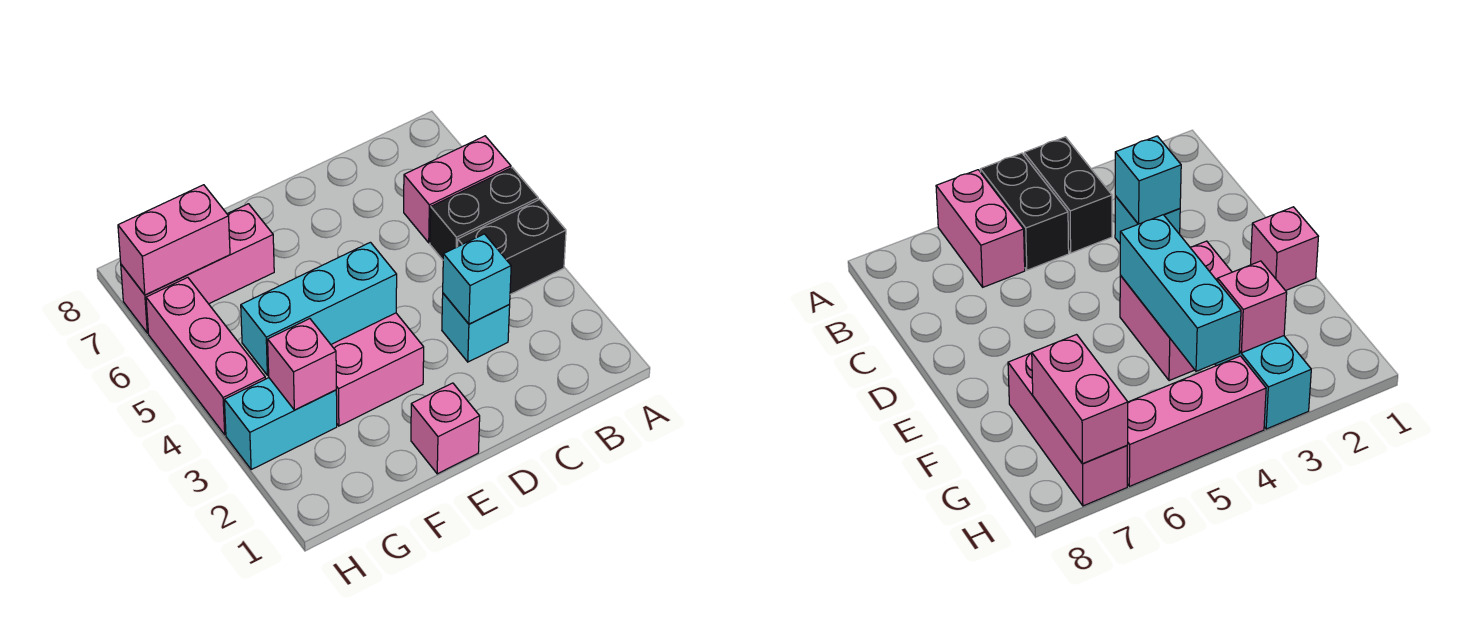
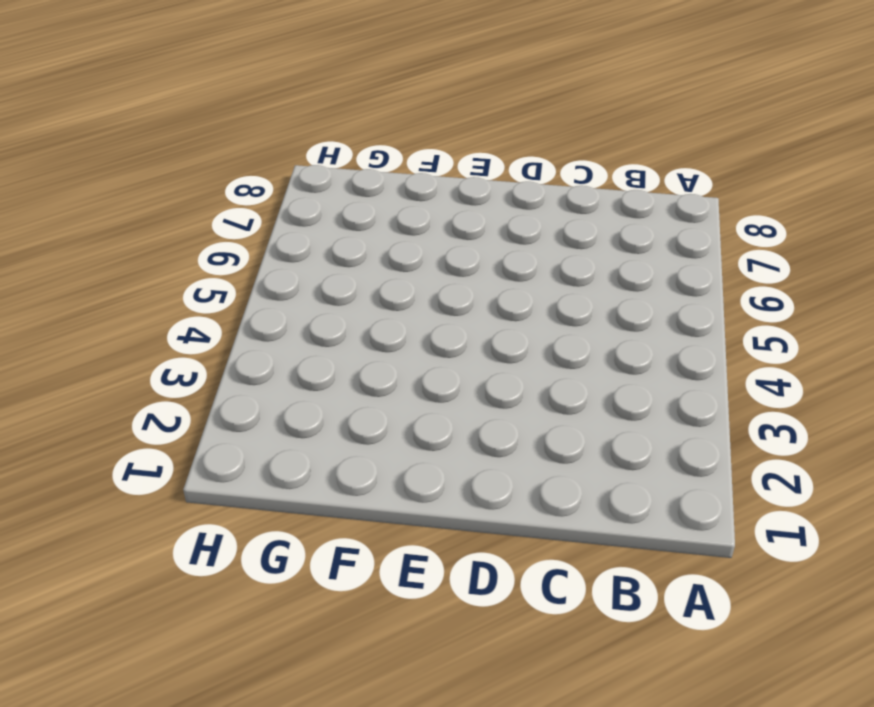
none -> black 1x2 brick [458,200,566,294]
none -> black 1x2 brick [430,168,538,260]
none -> pink 1x2 brick [404,136,511,243]

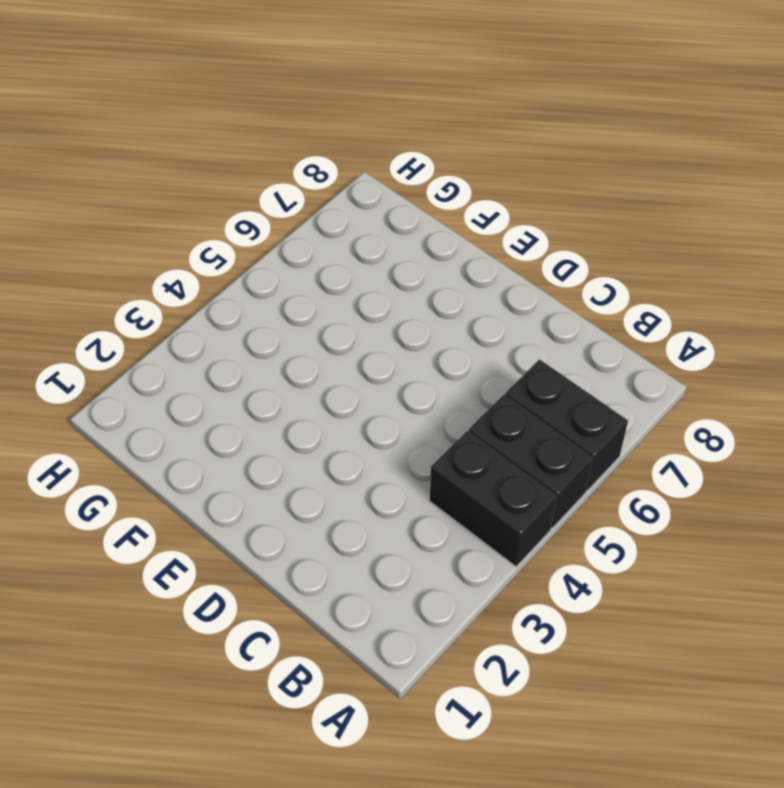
black 1x2 brick [505,359,628,490] -> pink 1x2 brick [404,136,511,243]
none -> cyan 1x1 brick [442,293,510,362]
none -> pink 1x1 brick [411,383,480,474]
none -> pink 2x2 brick [331,313,424,426]

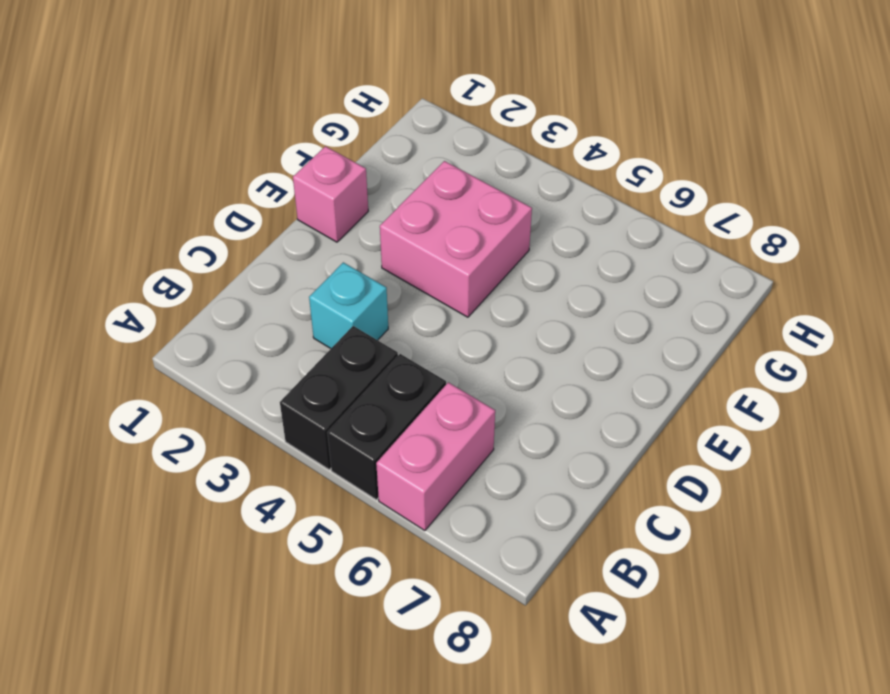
none -> pink 1x3 brick [121,204,274,333]
none -> cyan 1x2 brick [224,378,337,469]
none -> pink 1x3 brick [146,277,265,435]

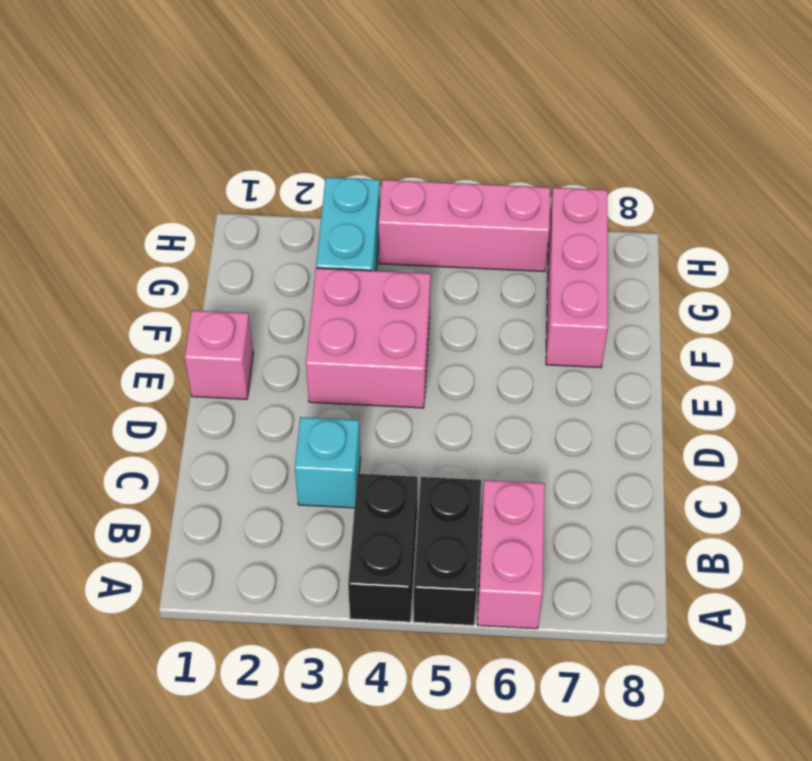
none -> cyan 1x1 brick [443,234,511,324]
none -> cyan 1x3 brick [241,242,397,375]
none -> pink 1x1 brick [268,319,336,410]

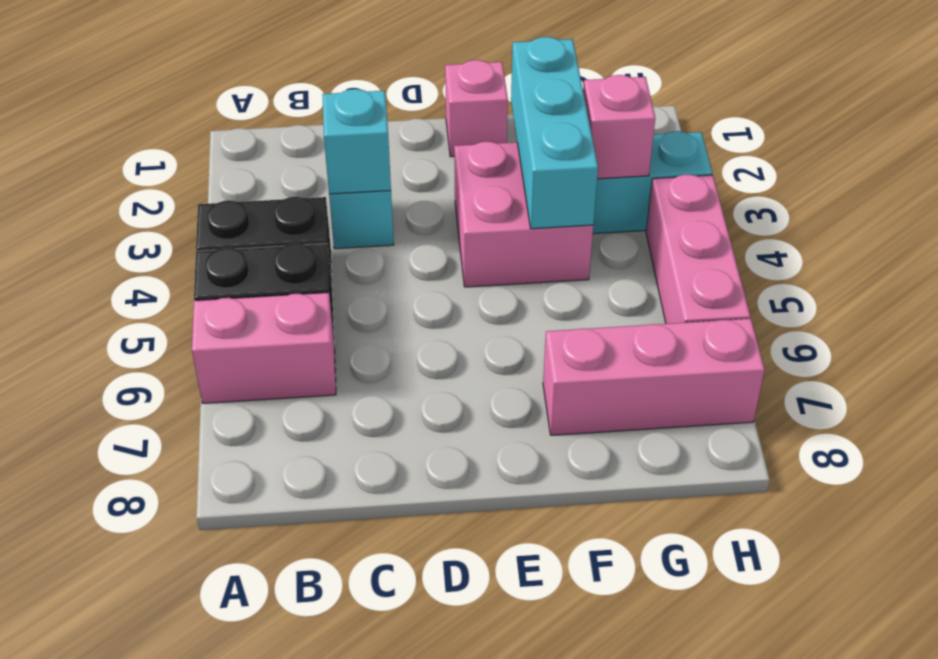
cyan 1x3 brick [511,37,598,229] -> cyan 1x3 brick turned to [241,242,397,375]
none -> pink 1x2 brick [118,185,230,295]

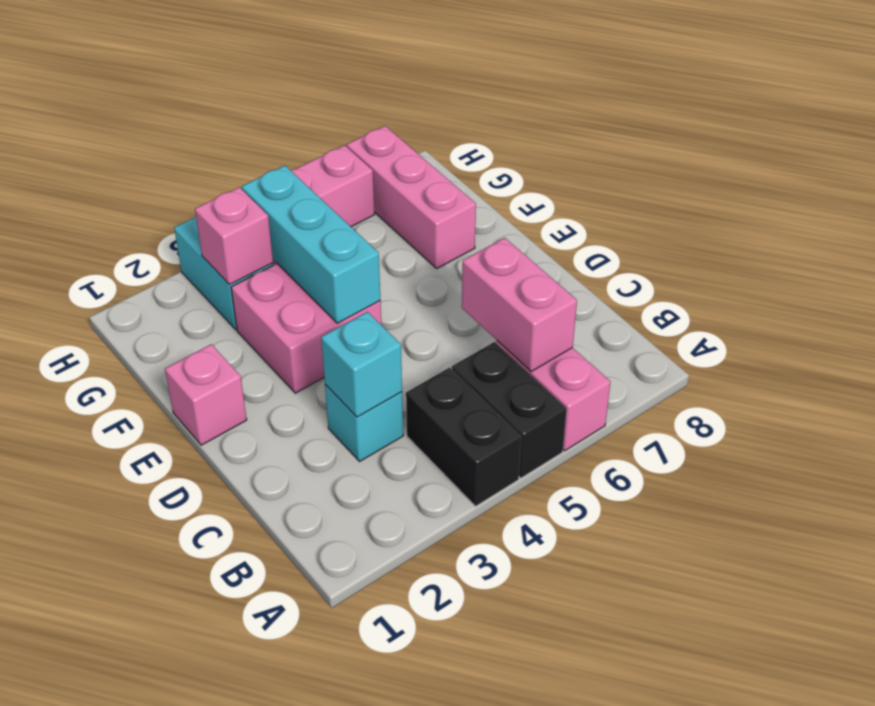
pink 1x2 brick [462,238,577,372] -> pink 1x2 brick moved to [118,185,230,295]

